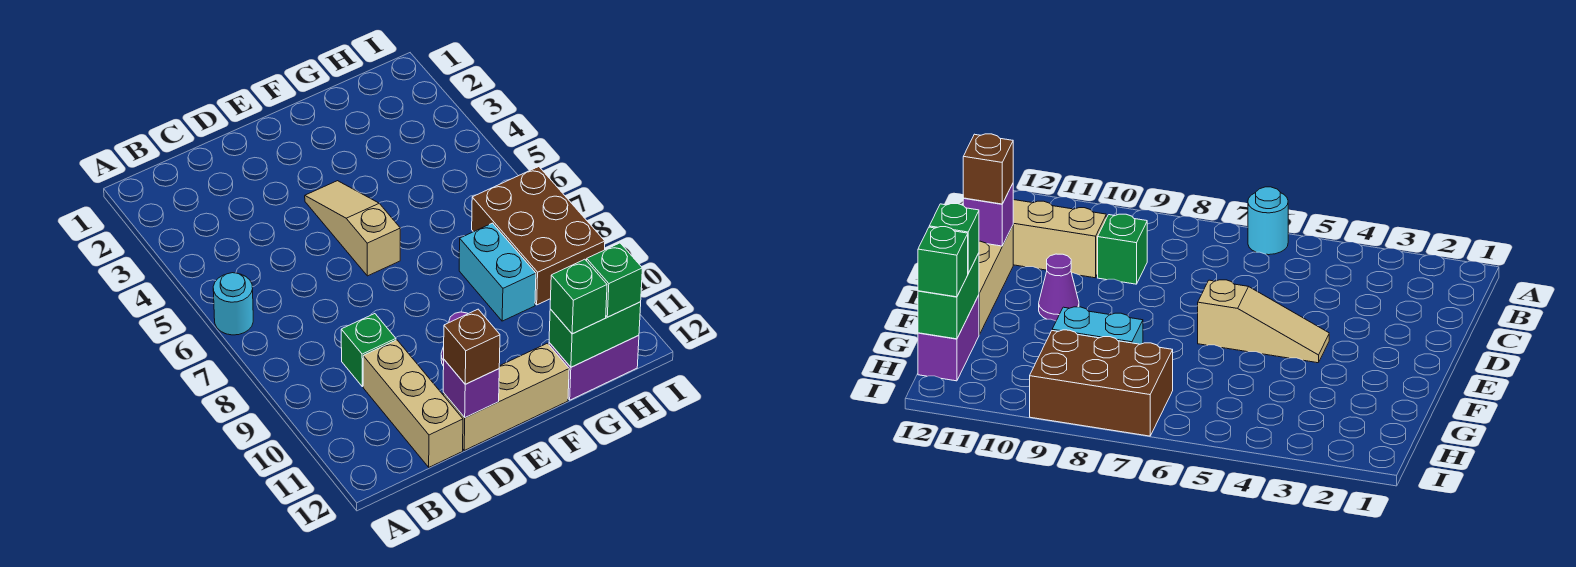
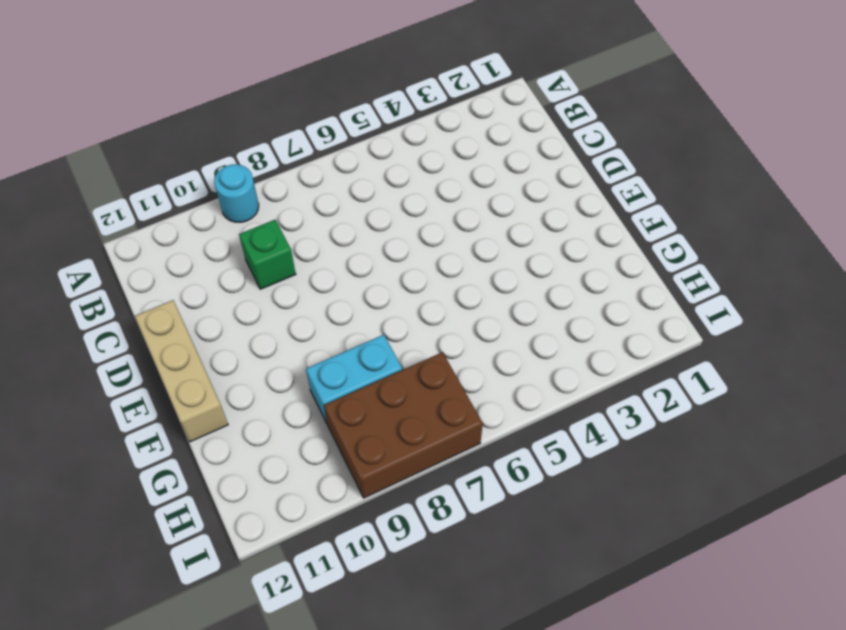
cyan 1x1 round brick [214,164,259,222] -> cyan 1x1 round brick moved to [213,273,253,335]
none -> tan 1x3 brick [363,340,463,467]
none -> tan 1x3 slope [305,181,400,276]
none -> purple 1x1 cone [1039,254,1079,321]

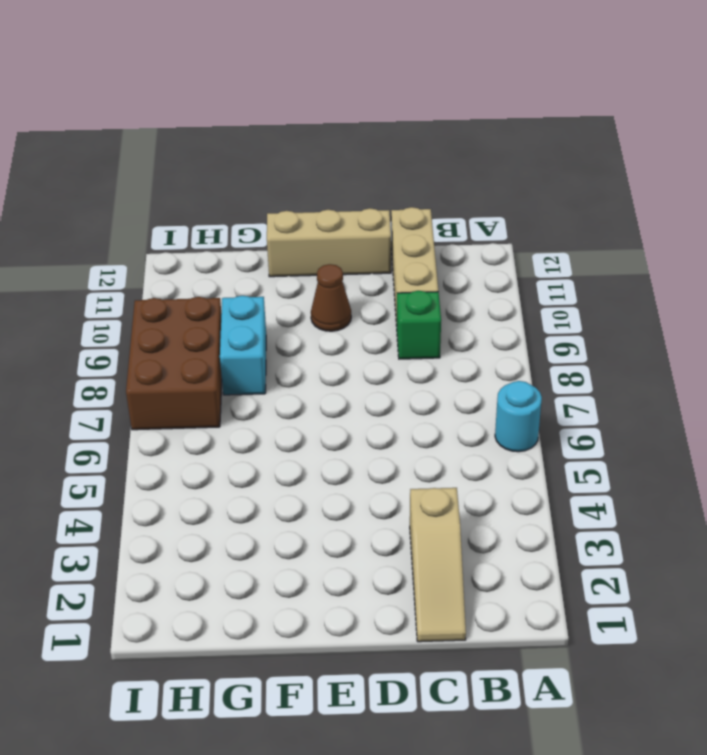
tan 1x3 slope [410,488,466,642] -> tan 1x3 slope moved to [305,181,400,276]
brown 1x1 cone [311,264,351,331] -> purple 1x1 cone [1039,254,1079,321]
none -> purple 1x2 brick [549,335,639,400]
none -> purple 1x1 brick [443,360,499,418]
none -> green 1x2 brick [549,302,641,367]

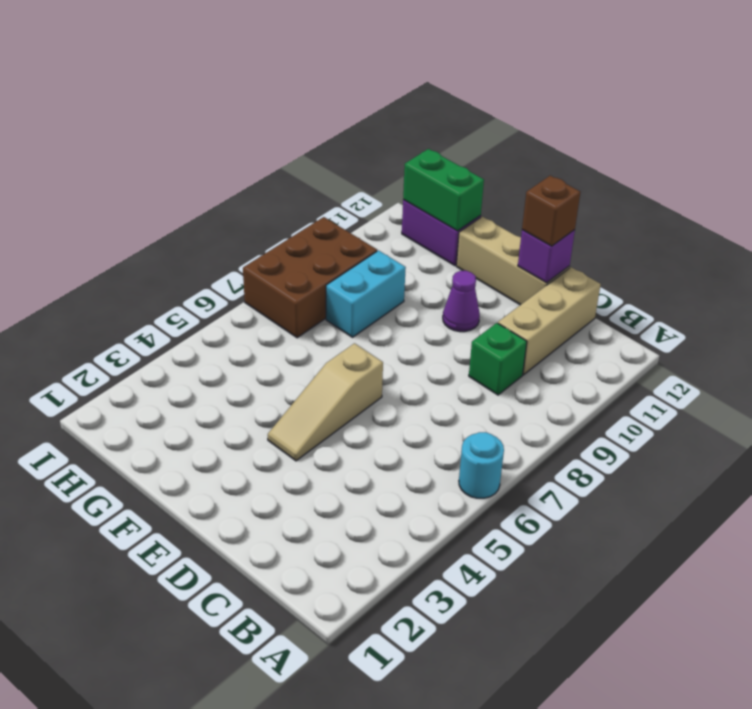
none -> green 1x1 brick [550,259,607,334]
none -> green 1x1 brick [587,243,642,317]

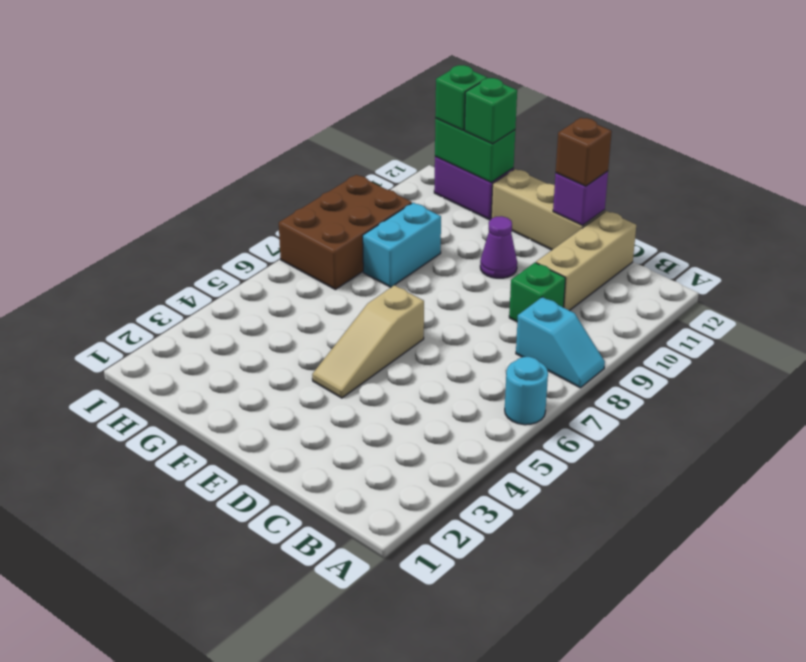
cyan 1x2 slope [516,297,605,388] -> none

